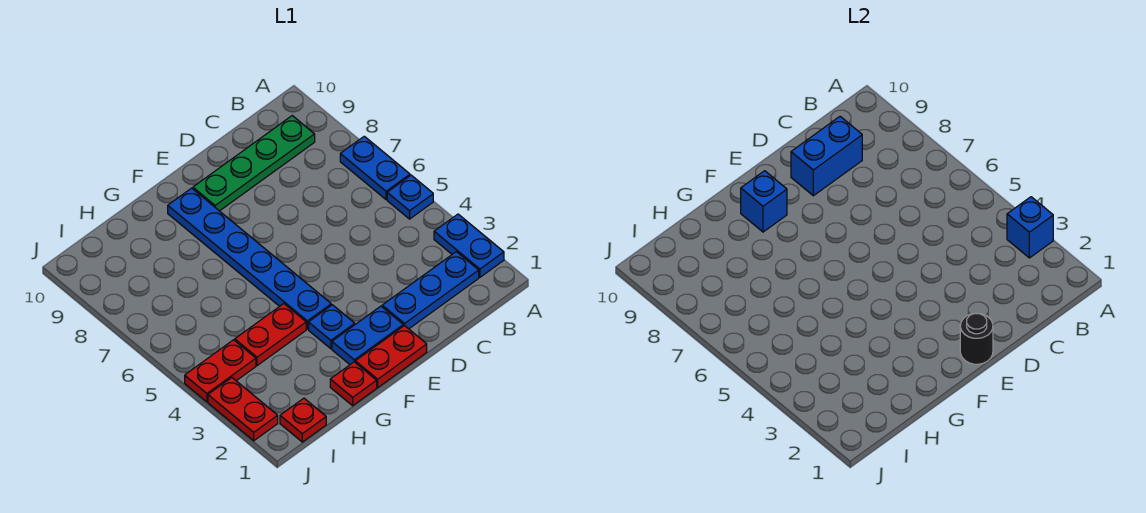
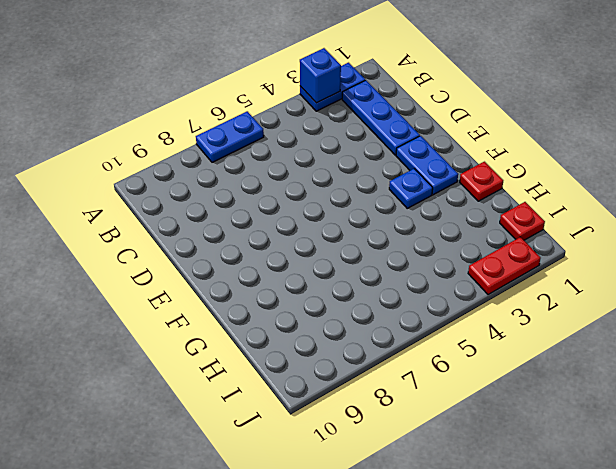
none -> blue 1x1 plate [387,175,433,219]
none -> green 1x4 plate [193,116,315,211]
none -> red 1x2 plate [355,325,427,387]

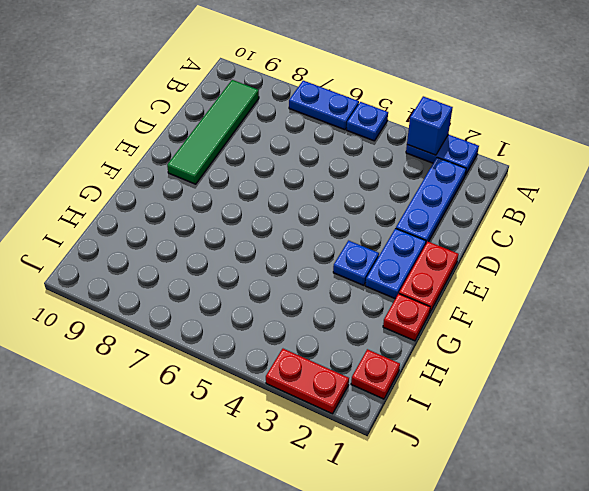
green 1x4 tile [167,80,259,184] -> green 1x4 plate [193,116,315,211]
none -> blue 1x6 plate [168,188,331,329]
none -> red 1x2 plate [235,304,306,366]
none -> red 1x2 plate [185,340,256,402]

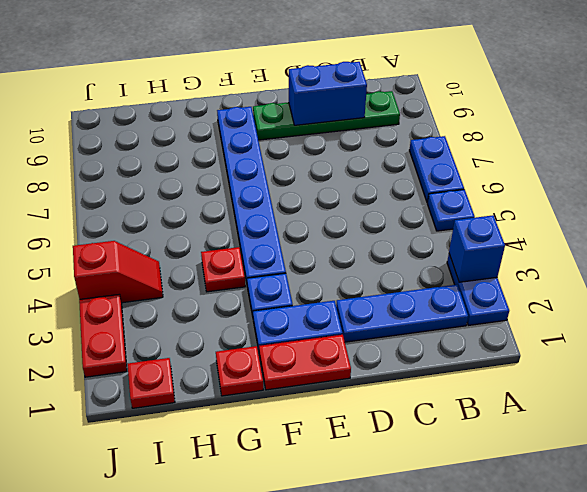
red 1x1 plate [201,247,245,292] -> red 1x2 plate [235,304,306,366]
red 1x2 slope [73,241,163,303] -> red 1x2 plate [185,340,256,402]
none -> black 1x1 round brick [960,313,993,364]
none -> blue 1x1 brick [741,171,787,232]

